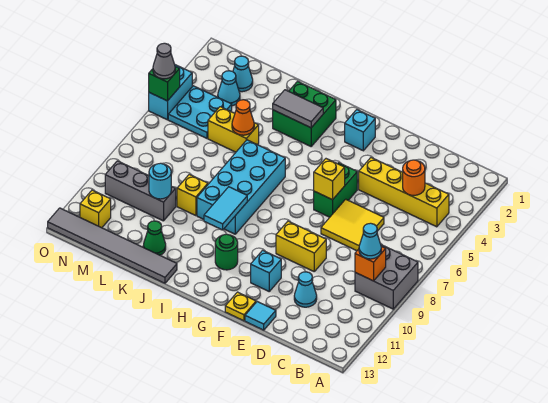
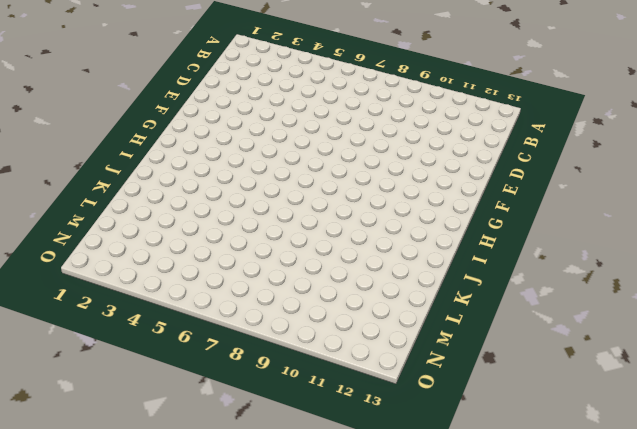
none -> grey 2x2 brick [355,245,418,309]
none -> yellow 1x4 brick [359,158,449,227]
none -> yellow 2x2 tile [321,199,384,251]
none -> cyan 1x1 cone [294,272,317,307]

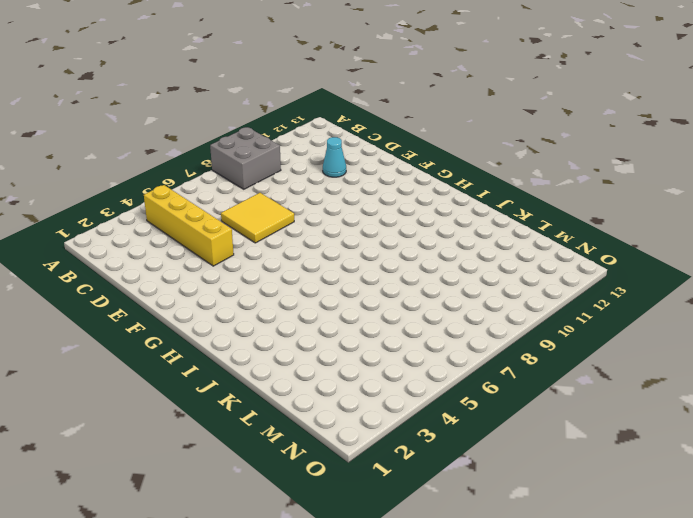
none -> yellow 1x2 brick [276,221,326,271]
none -> cyan 1x1 tile [245,302,276,330]
none -> green 1x2 brick [314,163,357,217]
none -> cyan 1x1 brick [251,250,281,291]

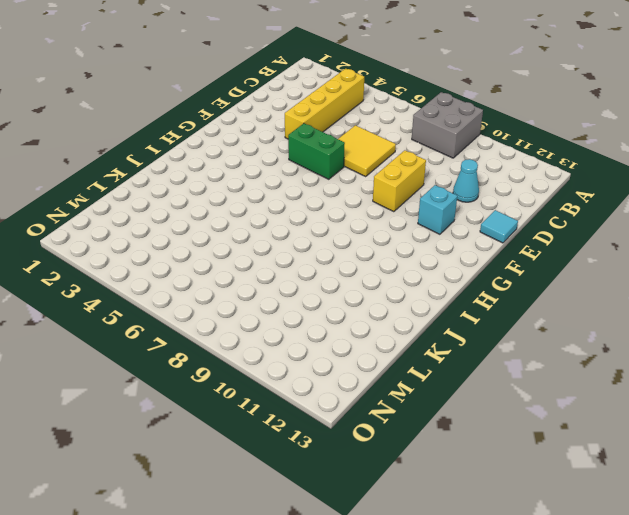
none -> yellow 1x1 plate [225,292,256,321]
none -> cyan 1x1 brick [345,110,375,151]
none -> green 1x1 round brick [215,234,238,270]
none -> green 2x2 brick [273,82,336,146]

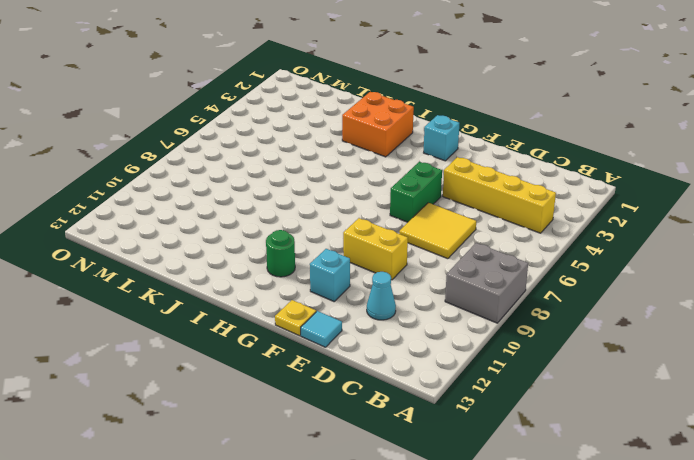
orange 2x2 brick [342,92,414,157] -> green 2x2 brick [273,82,336,146]
none -> cyan 2x4 brick [197,140,285,234]
none -> grey 1x6 tile [48,208,177,283]
none -> yellow 1x2 brick [208,107,259,152]
none -> yellow 1x1 brick [177,174,208,216]

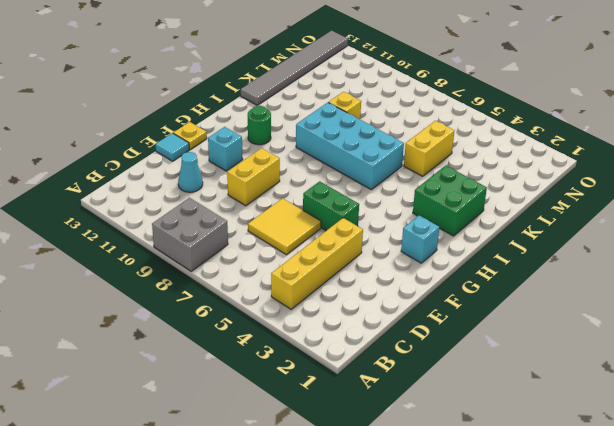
none -> green 1x1 cone [143,221,166,255]
none -> grey 1x3 brick [105,161,176,221]
none -> cyan 1x1 cone [233,56,253,92]
none -> cyan 1x1 cone [218,71,240,106]

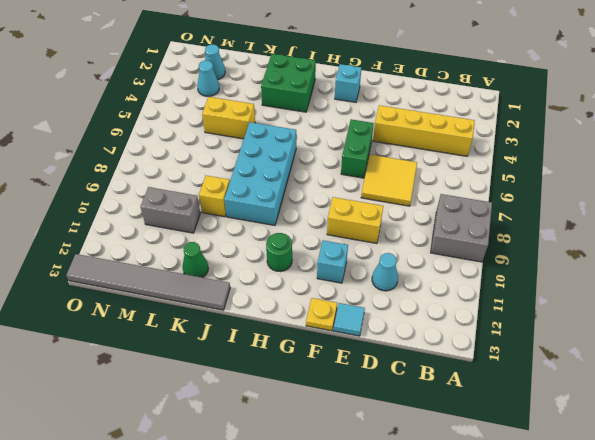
grey 1x2 brick [141,187,200,233] -> grey 1x3 brick [105,161,176,221]
none -> cyan 2x2 plate [168,86,232,138]
none -> yellow 1x1 brick [80,190,111,228]
none -> cyan 1x2 brick [149,65,192,120]
none -> orange 1x1 brick [355,247,386,281]

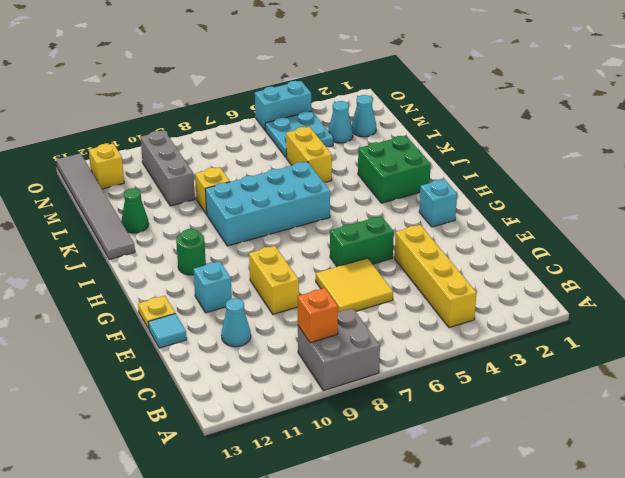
none -> orange 1x1 round brick [403,160,425,195]
none -> yellow 1x1 brick [314,159,345,200]
none -> grey 1x2 tile [273,90,323,128]
none -> cyan 1x2 tile [204,187,247,230]

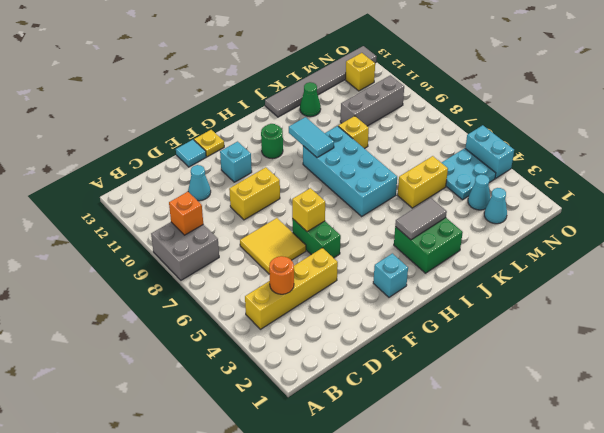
none -> orange 1x1 cone [232,100,254,135]
none -> cyan 1x1 round brick [149,163,171,199]
none -> green 1x1 brick [149,66,180,101]
none -> cyan 1x1 cone [359,223,381,259]

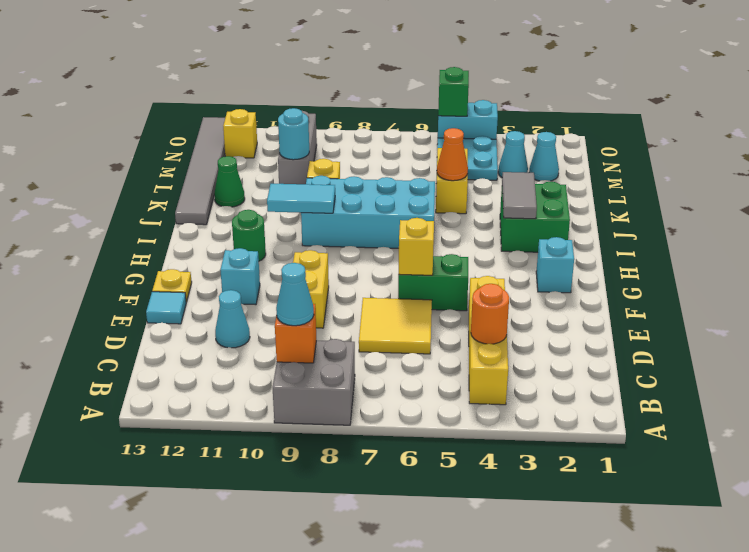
none -> grey 1x1 cone [153,43,175,79]

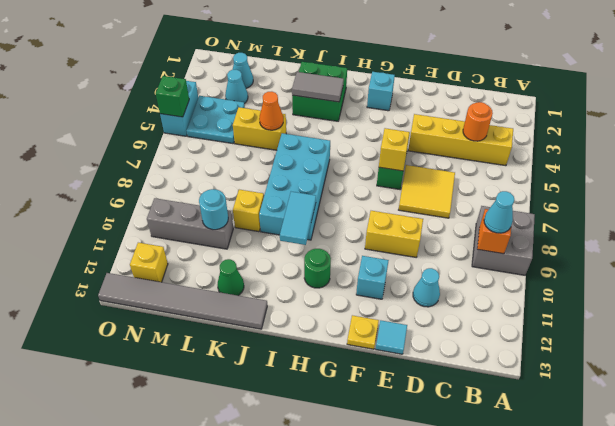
none -> grey 1x1 cone [153,43,175,79]

